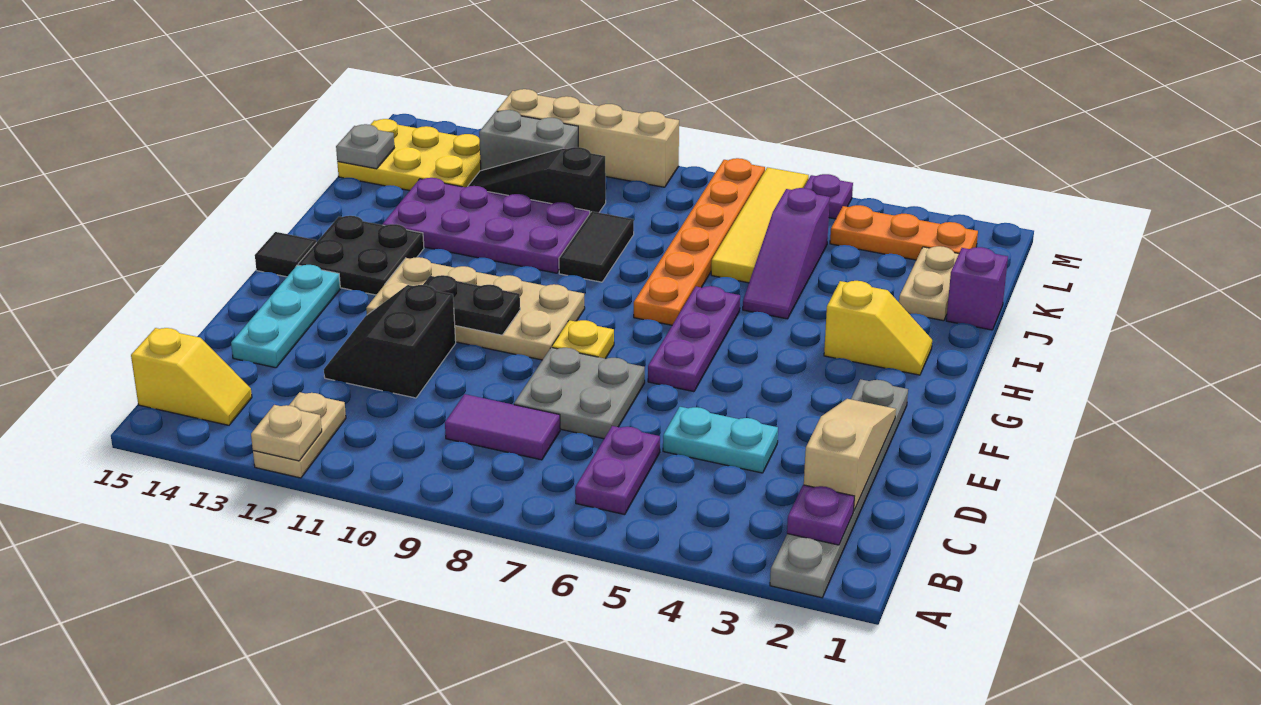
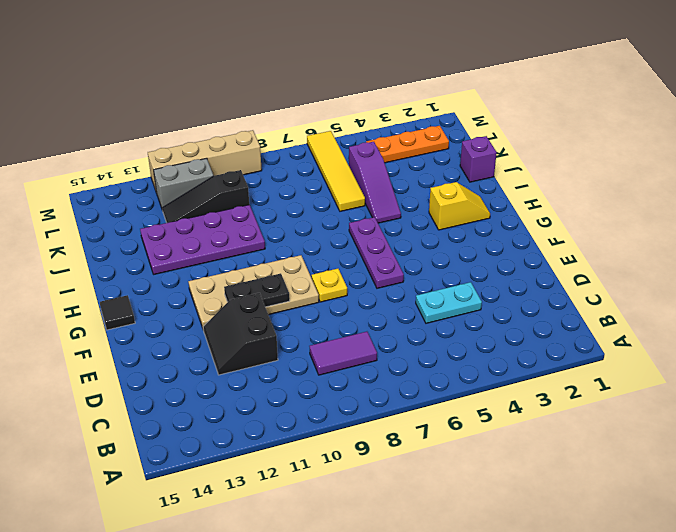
none -> grey 1x6 plate [770,379,908,598]
none -> tan 1x2 plate [253,392,346,478]
none -> purple 1x2 plate [575,426,660,515]
none -> yellow 1x2 slope [131,328,252,425]

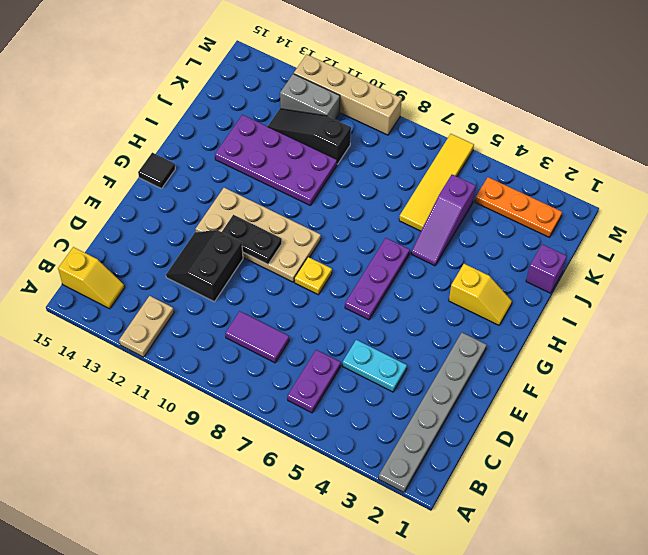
none -> grey 2x2 plate [514,347,645,439]
none -> cyan 1x3 plate [231,265,340,368]
none -> black 2x2 plate [298,216,424,295]
none -> orange 1x6 plate [634,158,765,325]

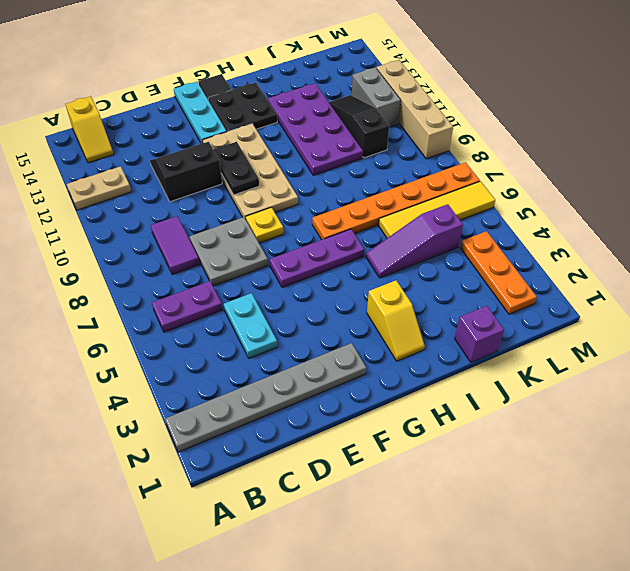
cyan 1x3 plate [174,82,227,144] -> cyan 1x3 plate turned to [231,265,340,368]
none -> black 1x2 tile [559,211,634,282]
none -> tan 1x2 plate [899,246,959,321]
none -> yellow 2x3 plate [337,119,481,191]
none -> purple 1x1 plate [804,174,853,219]

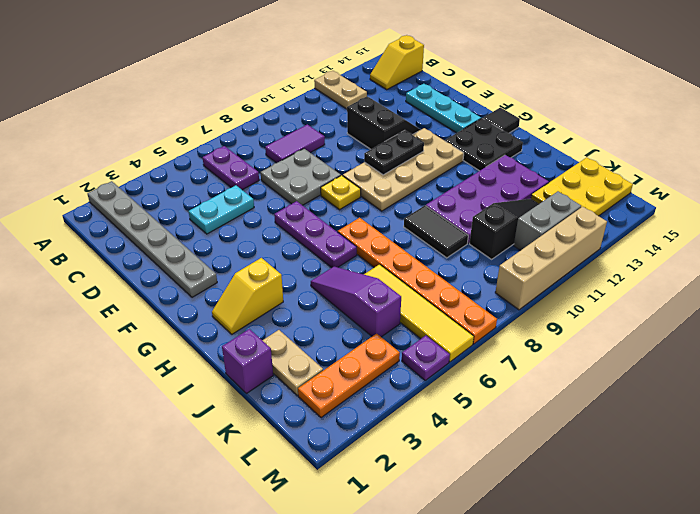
none -> tan 1x1 plate [251,405,322,461]
none -> purple 1x1 plate [787,485,854,545]
none -> tan 1x3 slope [804,399,896,510]
none -> grey 1x1 plate [336,124,394,169]

